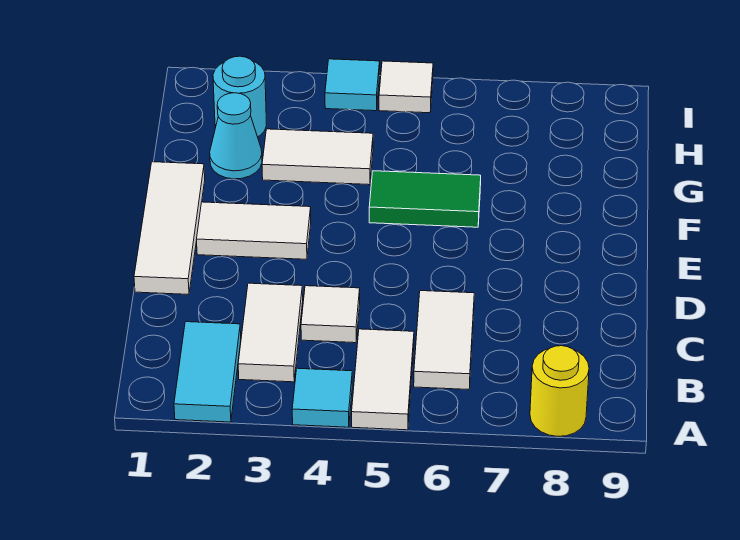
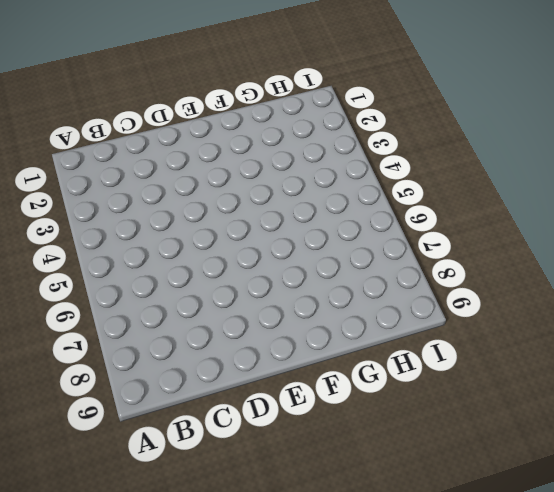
none -> cyan 1x2 tile [174,322,241,422]
none -> cyan 1x1 tile [292,368,352,427]
none -> white 1x2 tile [352,329,414,430]

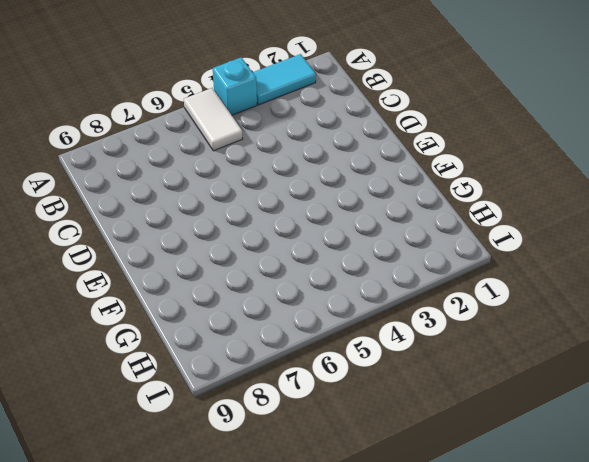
cyan 1x2 tile [253,54,316,105] -> cyan 1x2 tile turned to [174,322,241,422]
cyan 1x1 brick [213,57,257,115] -> cyan 1x1 tile [292,368,352,427]
none -> yellow 1x1 round brick [530,346,589,436]
none -> white 1x2 tile [238,283,303,382]
none -> white 1x2 tile [414,291,474,390]

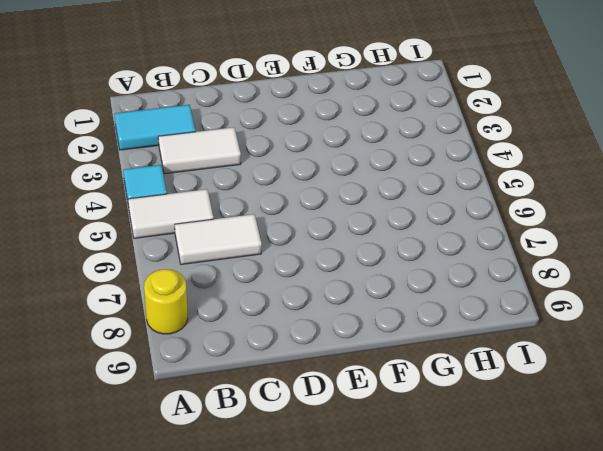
none -> white 1x1 tile [301,286,360,343]
none -> white 1x3 tile [134,162,205,294]
none -> white 1x2 tile [196,202,311,259]

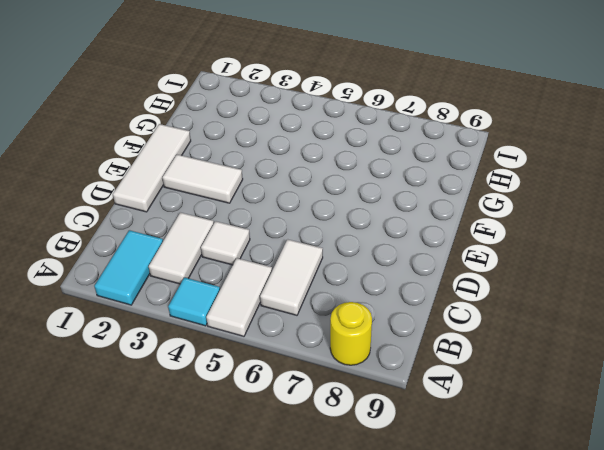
none -> green 1x2 tile [369,171,481,227]
none -> cyan 1x1 cone [210,93,262,179]
none -> white 1x2 tile [262,129,373,185]

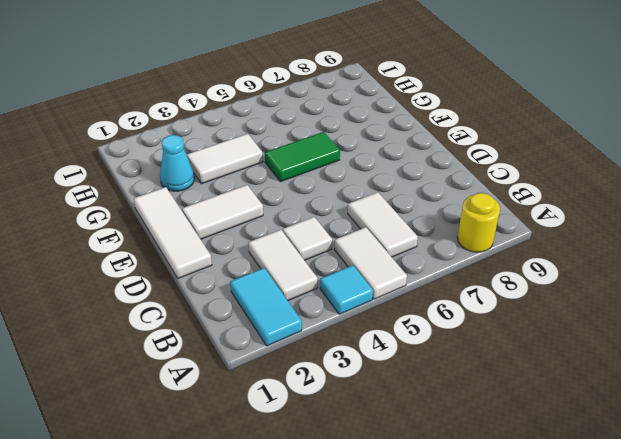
none -> cyan 1x1 round brick [213,56,266,137]
none -> cyan 1x1 tile [325,59,380,111]
none -> white 1x1 tile [379,61,433,113]

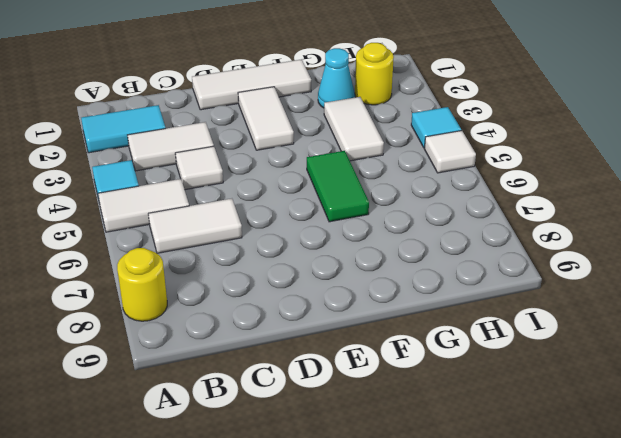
yellow 1x1 round brick [355,43,394,105] -> cyan 1x1 round brick [213,56,266,137]

